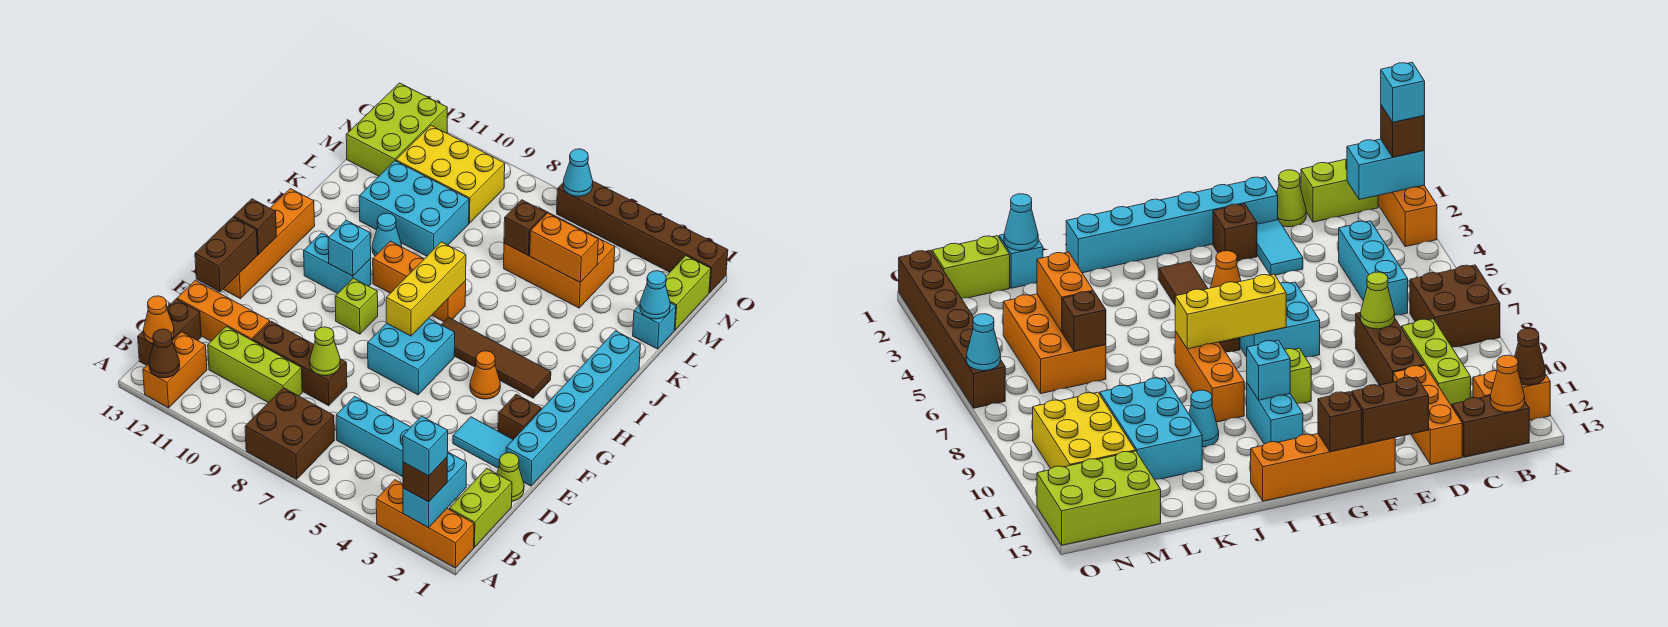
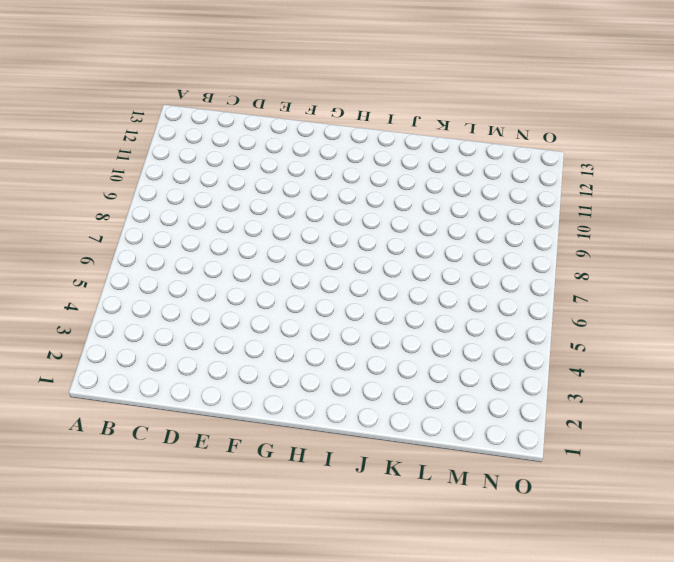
none -> orange 1x3 brick [376,480,474,568]
none -> brown 2x2 brick [245,388,335,479]
none -> orange 1x2 brick [143,332,207,408]
none -> lime 1x2 brick [449,469,512,547]

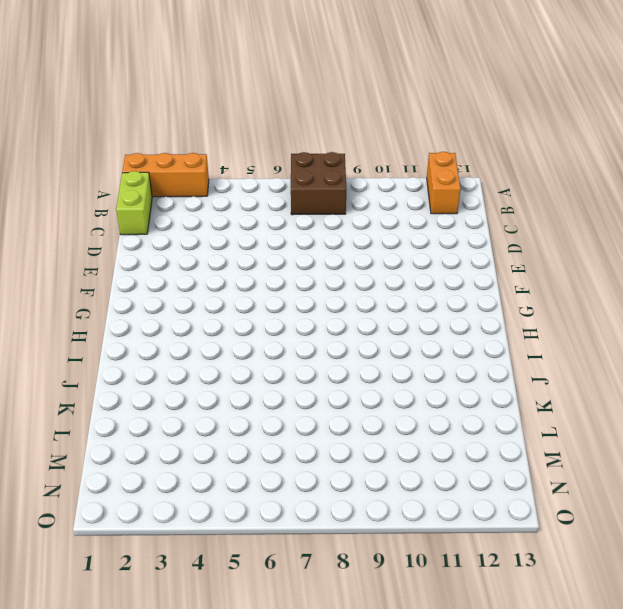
none -> brown 1x2 brick [138,299,201,365]
none -> cyan 1x3 brick [336,397,411,477]
none -> lime 1x3 brick [208,327,302,403]
none -> lime 1x1 cone [497,453,524,501]

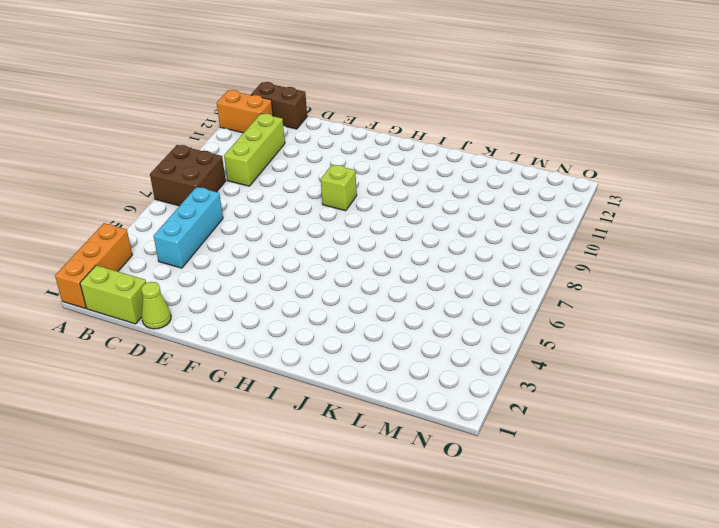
none -> brown 1x3 brick [253,321,347,406]
none -> orange 1x3 brick [177,280,270,341]
none -> cyan 1x6 brick [506,331,641,486]
none -> cyan 1x2 tile [453,417,513,469]

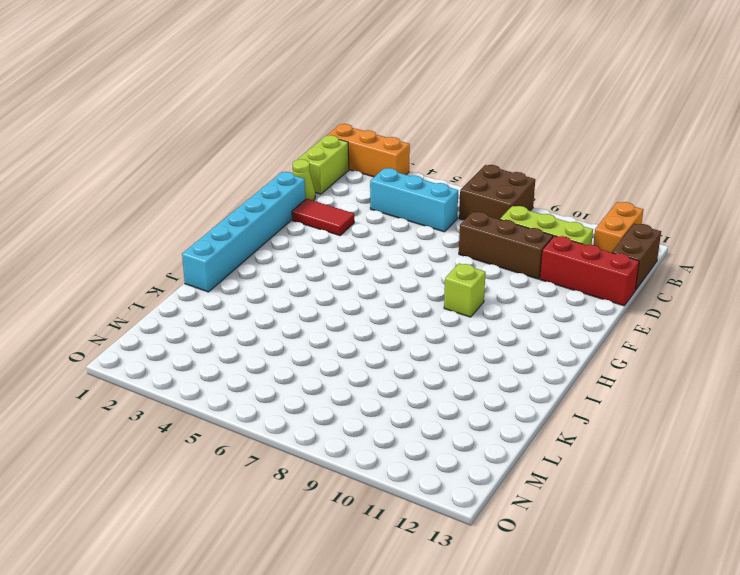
red 1x3 brick [540,236,639,306] -> orange 1x3 brick [177,280,270,341]
red 1x2 tile [292,199,354,236] -> cyan 1x2 tile [453,417,513,469]
none -> brown 1x1 brick [498,394,541,440]
none -> cyan 2x2 brick [368,318,455,395]
none -> orange 1x4 brick [223,189,315,299]
none -> orange 1x1 cone [470,351,500,399]

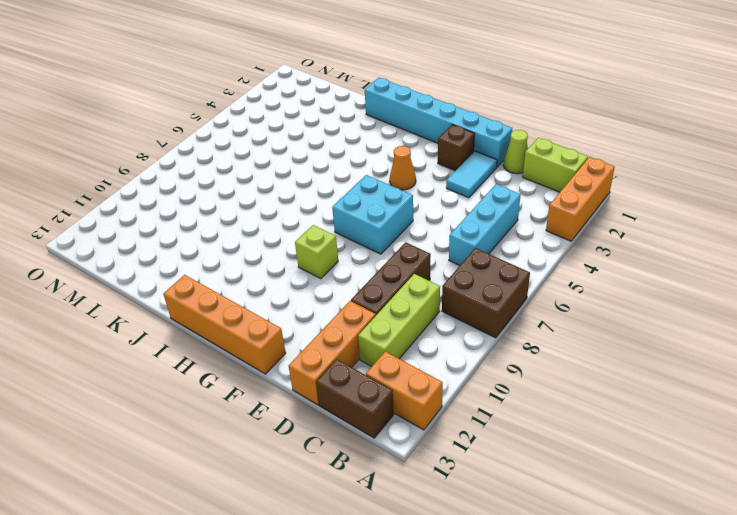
none -> brown 1x4 tile [441,317,551,398]
none -> cyan 1x2 brick [304,233,371,294]
none -> orange 1x3 brick [373,241,466,322]
none -> cyan 1x1 cone [372,213,402,256]

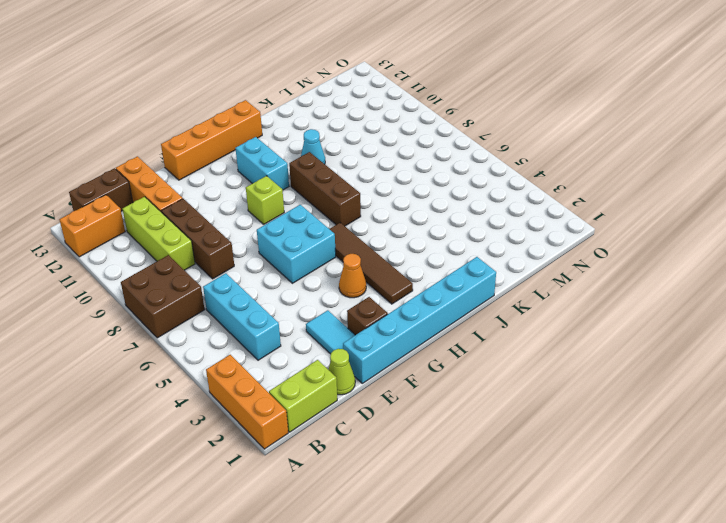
brown 1x3 brick [289,152,361,226] -> orange 1x3 brick [373,241,466,322]
none -> cyan 2x3 brick [359,161,469,256]
none -> cyan 1x1 brick [633,303,676,349]
none -> orange 2x3 brick [504,208,615,308]
none -> lime 1x2 brick [666,256,711,330]

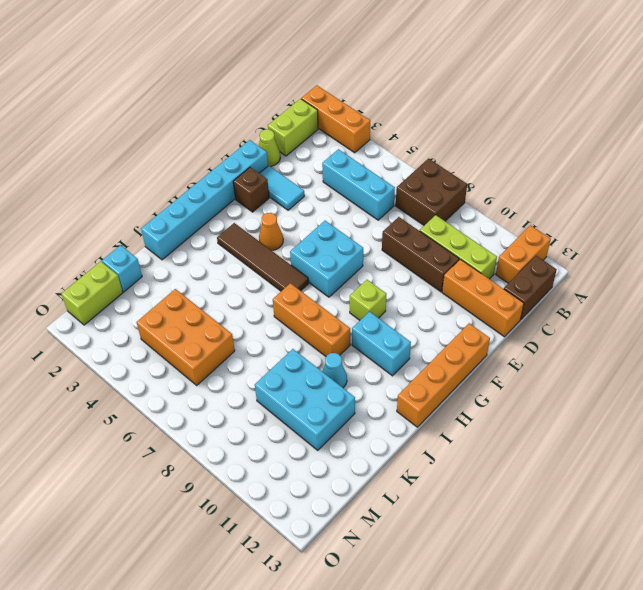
none -> yellow 2x3 brick [396,126,505,223]
none -> lime 2x3 brick [346,83,447,176]
none -> brown 1x6 brick [557,181,728,292]
none -> cyan 1x2 brick [403,452,467,528]

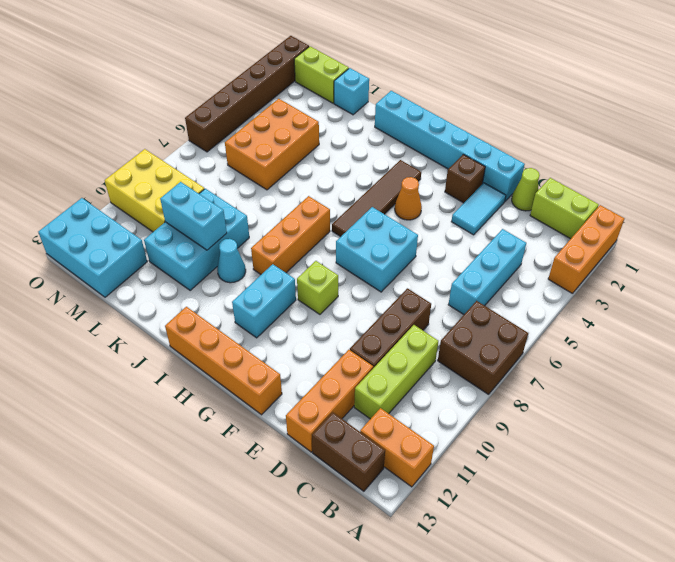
cyan 1x2 brick [160,182,227,250] -> cyan 1x2 brick moved to [403,452,467,528]
yellow 2x3 brick [105,149,204,232] -> yellow 2x3 brick turned to [396,126,505,223]
cyan 2x3 brick [38,198,147,297] -> lime 2x3 brick [346,83,447,176]
none -> brown 1x1 cone [149,329,180,378]
none -> orange 1x1 cone [144,296,174,344]
none -> lime 1x1 cone [310,327,340,376]
none -> brown 1x2 brick [195,217,258,292]

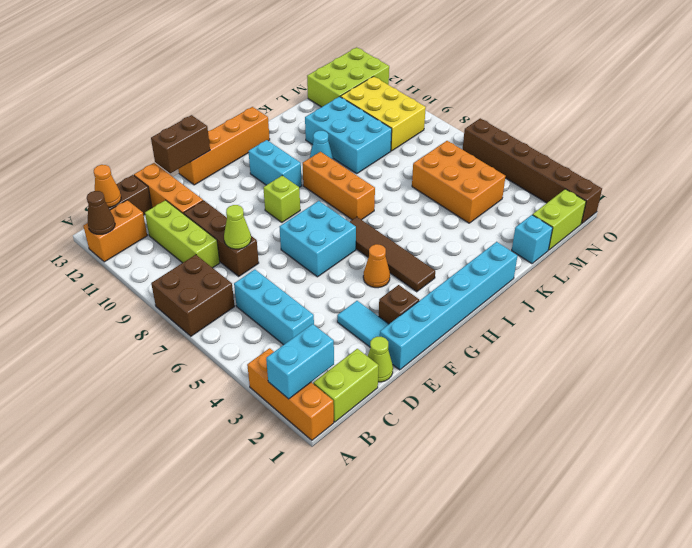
none -> yellow 1x3 brick [386,242,466,336]
none -> brown 1x1 brick [234,199,276,254]
none -> cyan 1x1 brick [328,220,371,276]
none -> cyan 1x1 cone [640,271,670,319]

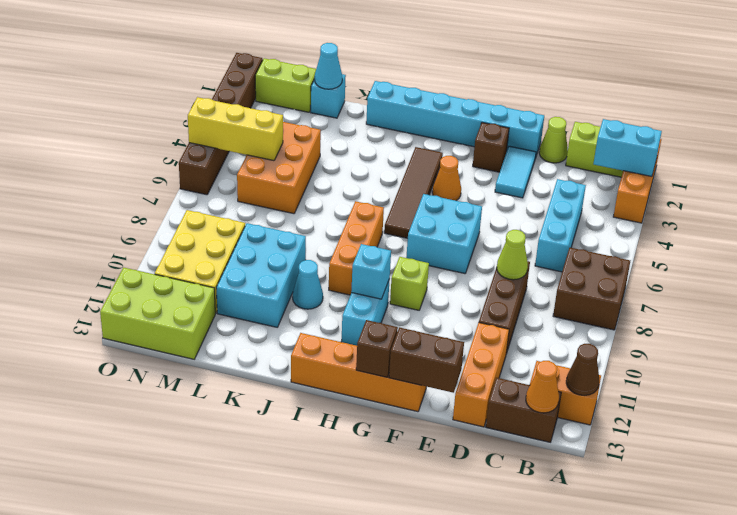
yellow 1x3 brick [188,97,283,161] -> yellow 1x3 brick moved to [386,242,466,336]
none -> lime 1x3 brick [208,327,302,403]
none -> orange 1x2 brick [530,213,598,282]
none -> brown 1x1 brick [504,200,546,256]
none -> cyan 1x1 cone [563,149,593,197]

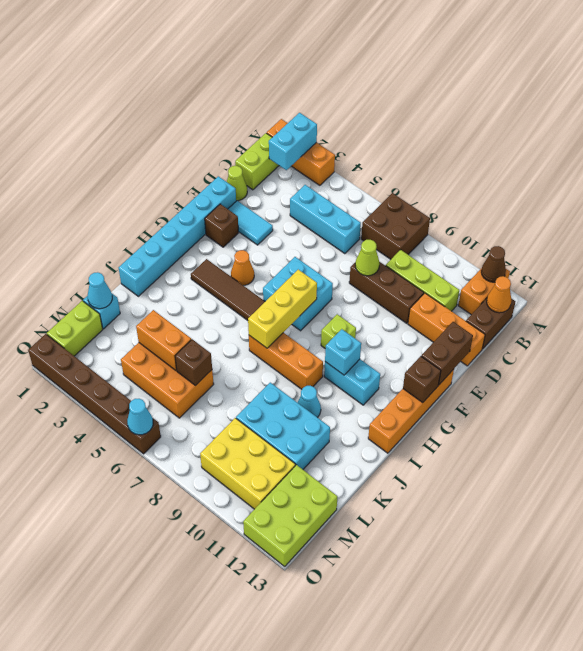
none -> brown 1x1 brick [403,457,447,502]
none -> cyan 1x1 brick [403,416,448,476]

